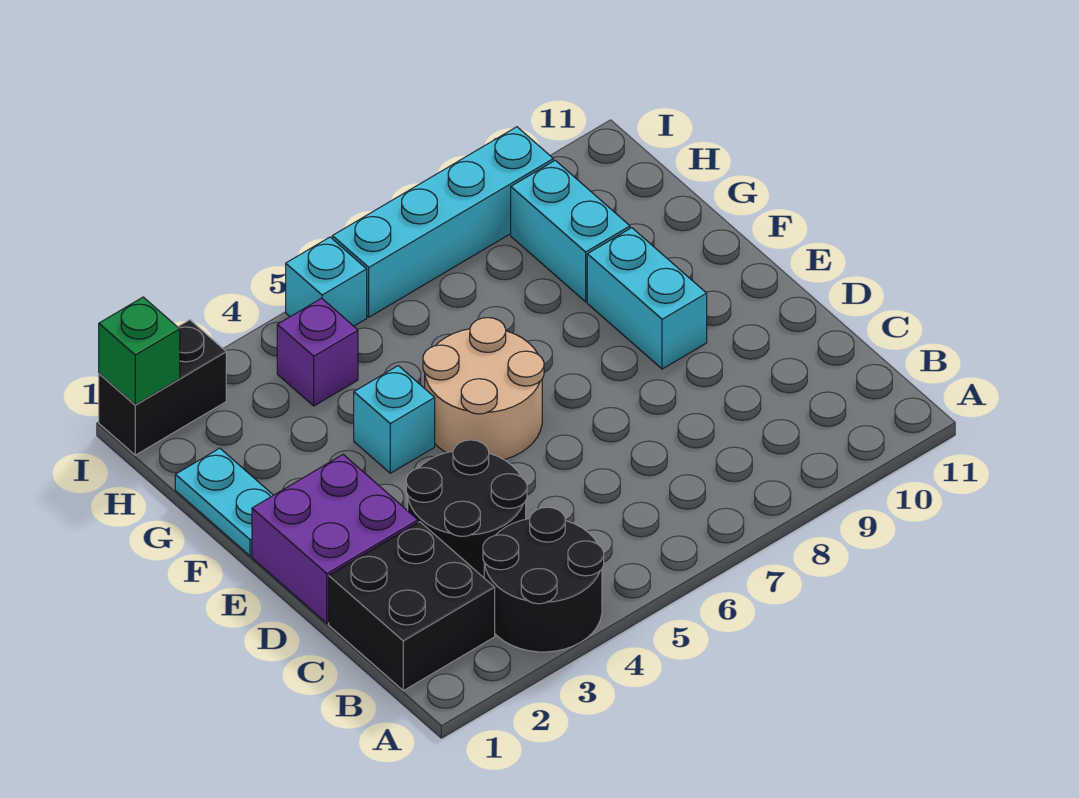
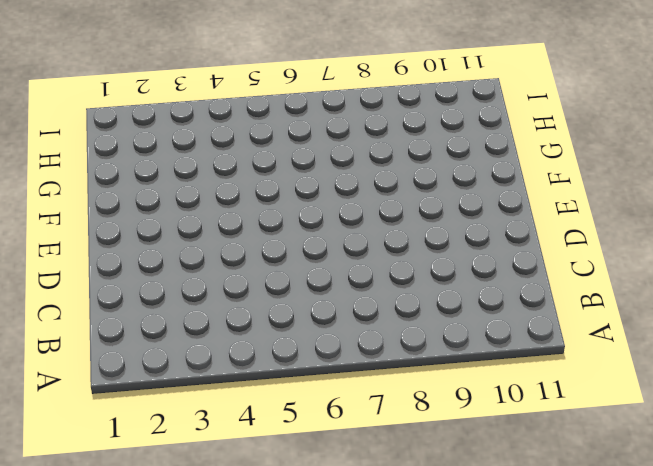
none -> black 2x2 round brick [483,507,604,652]
none -> black 2x2 brick [329,522,495,691]
none -> black 2x2 round brick [406,440,527,578]

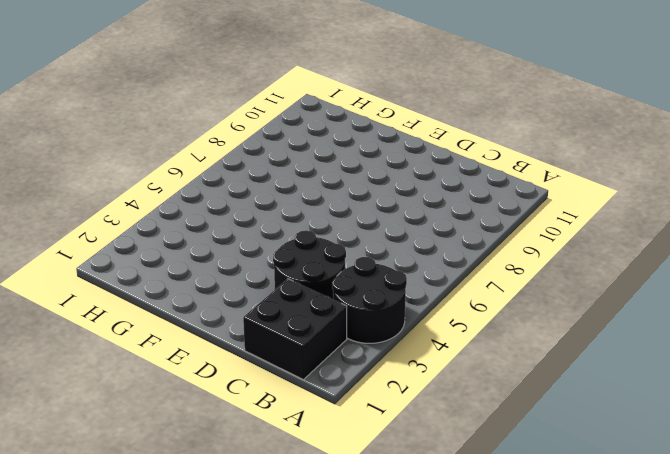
none -> purple 2x2 brick [252,455,418,623]
none -> tan 2x2 round brick [423,318,544,459]
none -> cyan 1x2 brick [587,228,707,369]

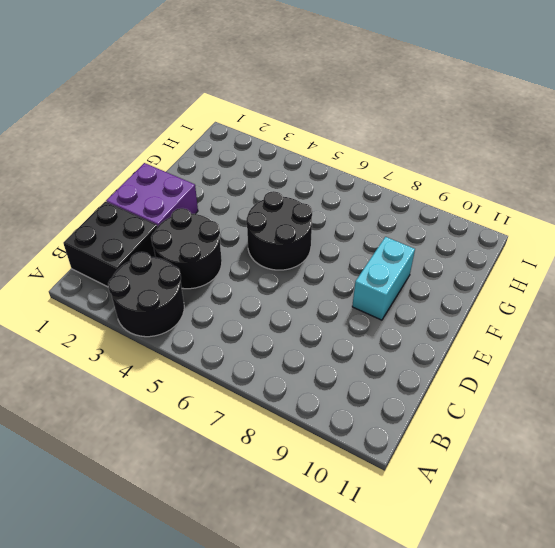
black 2x2 round brick [246,191,312,270] -> tan 2x2 round brick [423,318,544,459]
none -> cyan 1x2 plate [175,448,273,556]
none -> cyan 1x1 brick [354,366,435,473]
none -> cyan 1x2 brick [511,160,630,302]

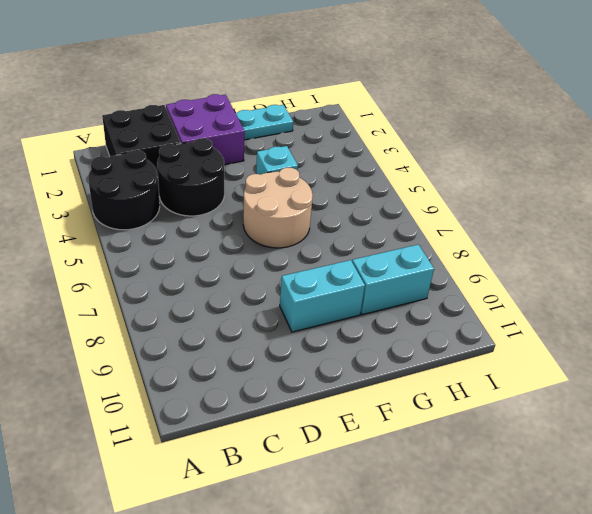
none -> purple 1x1 brick [277,298,358,406]
none -> black 1x2 brick [99,320,226,455]
none -> cyan 1x1 brick [286,237,367,326]

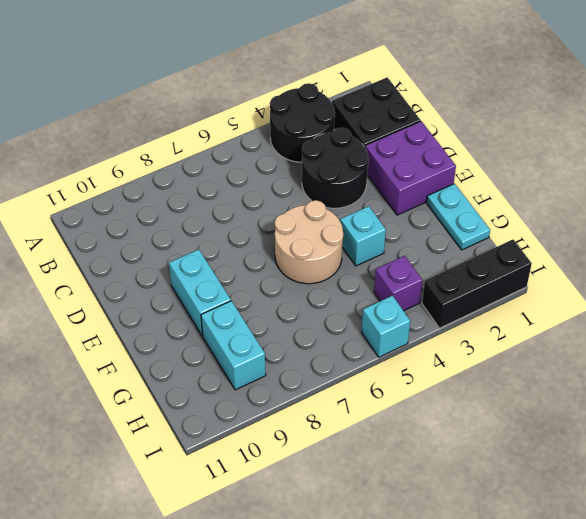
black 1x3 brick [422,240,532,328] -> black 1x2 brick [99,320,226,455]
none -> cyan 1x4 brick [332,127,553,317]
none -> green 1x1 brick [99,297,180,405]

